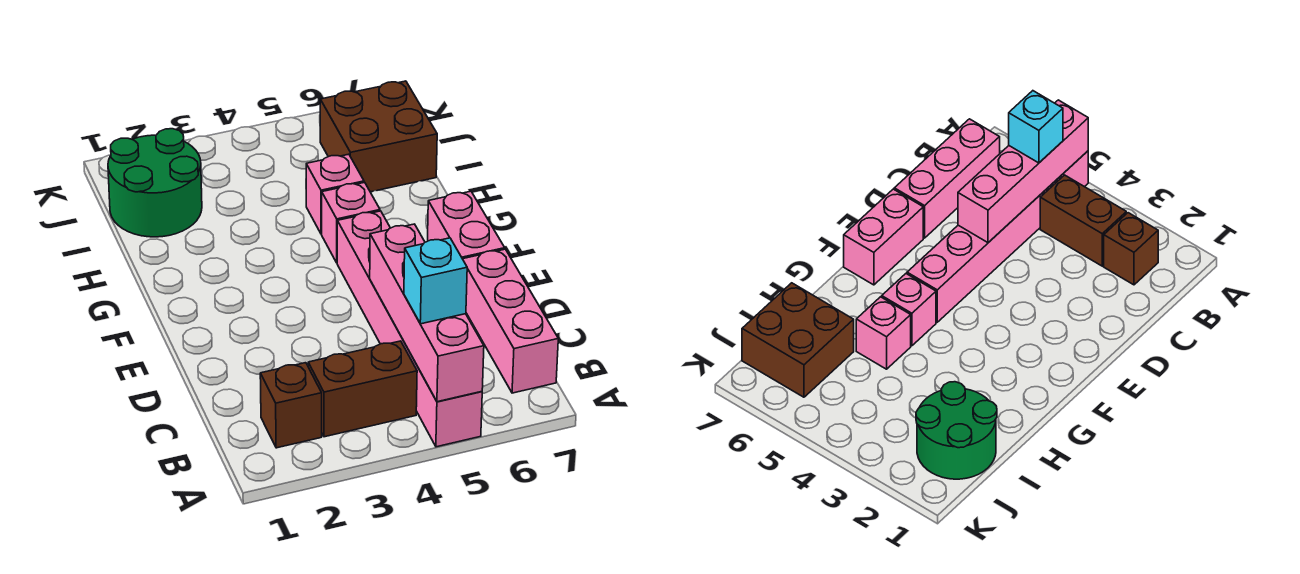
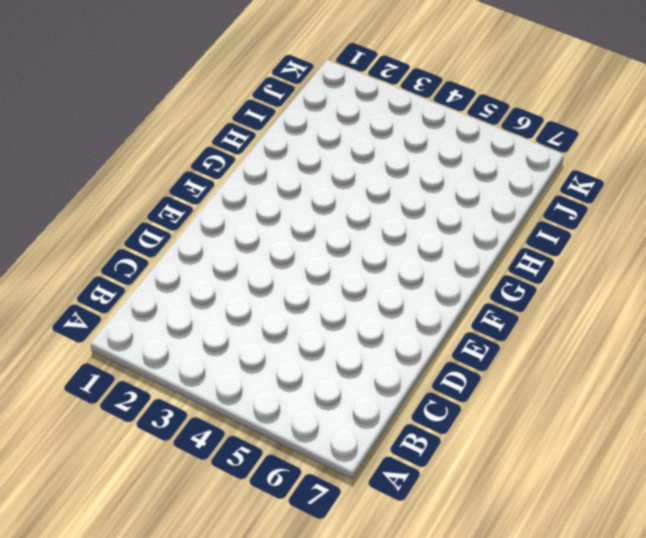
none -> pink 1x6 brick [337,211,482,447]
none -> brown 1x1 brick [260,363,322,448]

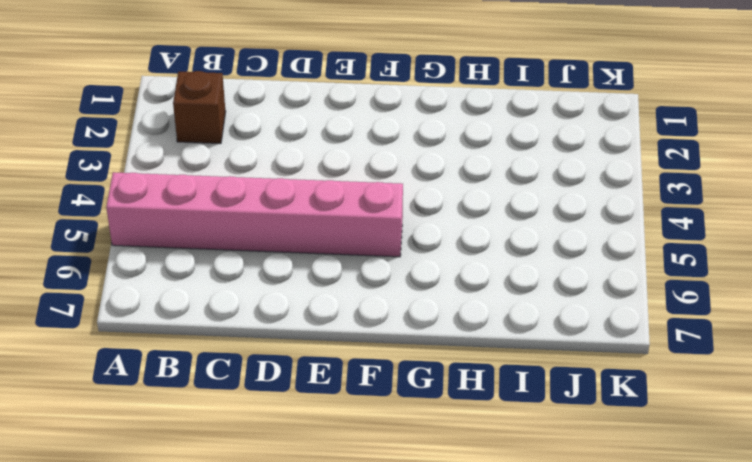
none -> brown 1x2 brick [308,341,417,437]
none -> pink 1x3 brick [463,249,558,393]

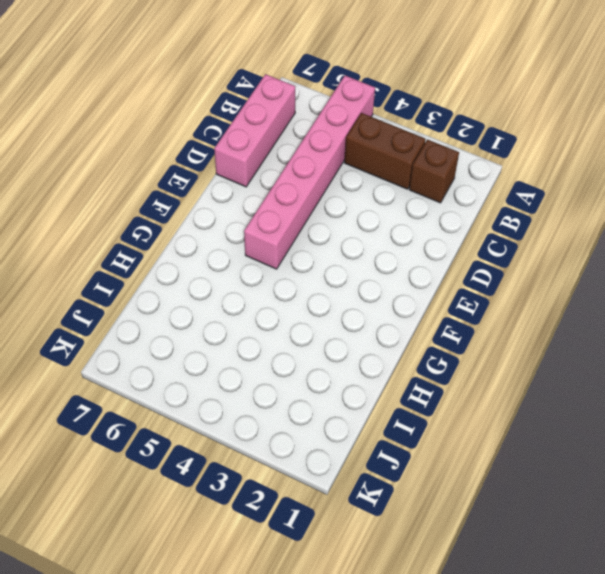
none -> pink 1x2 brick [428,191,505,259]
none -> pink 1x1 brick [322,182,380,263]

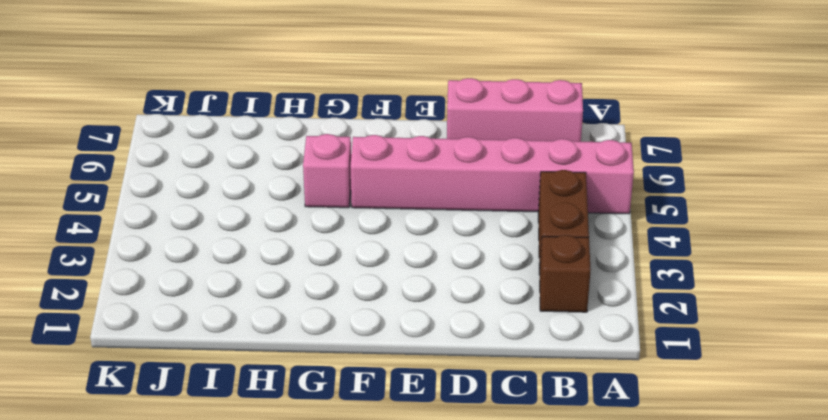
none -> pink 1x2 brick [428,191,505,259]
none -> pink 1x1 brick [306,154,364,234]

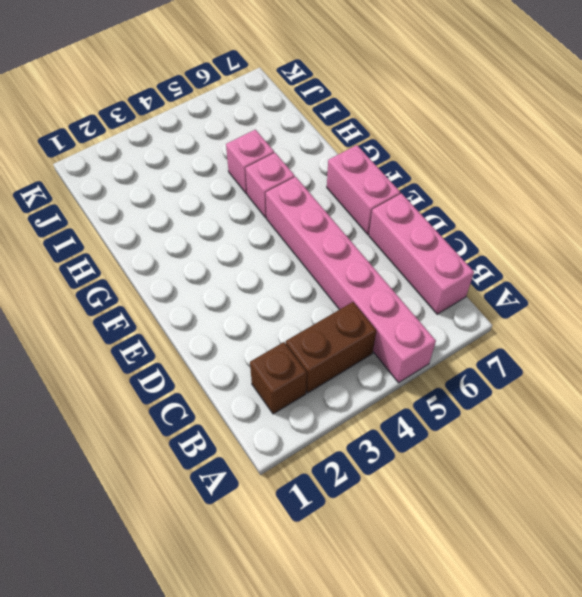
none -> green 2x2 round brick [108,129,202,237]
none -> brown 2x2 brick [320,81,437,192]

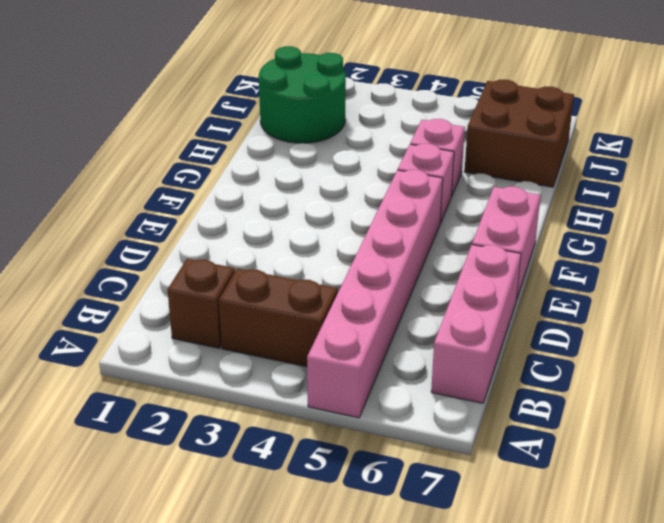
none -> pink 1x4 brick [370,224,484,402]
none -> cyan 1x1 brick [404,238,467,324]

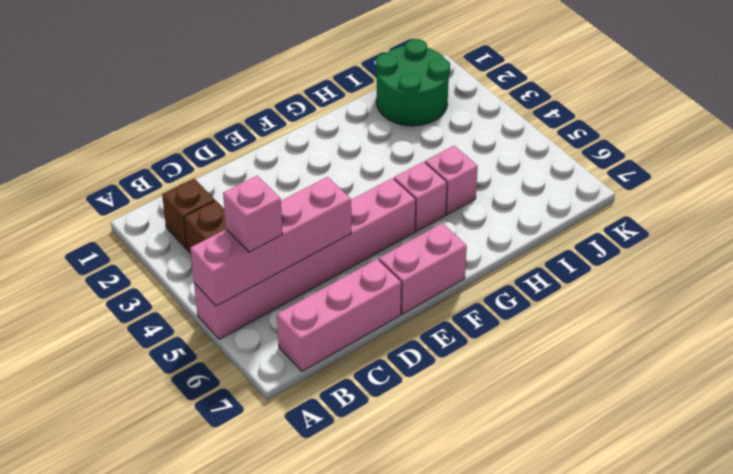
pink 1x1 brick [223,176,283,252] -> cyan 1x1 brick [404,238,467,324]
none -> brown 2x2 brick [320,81,437,192]

